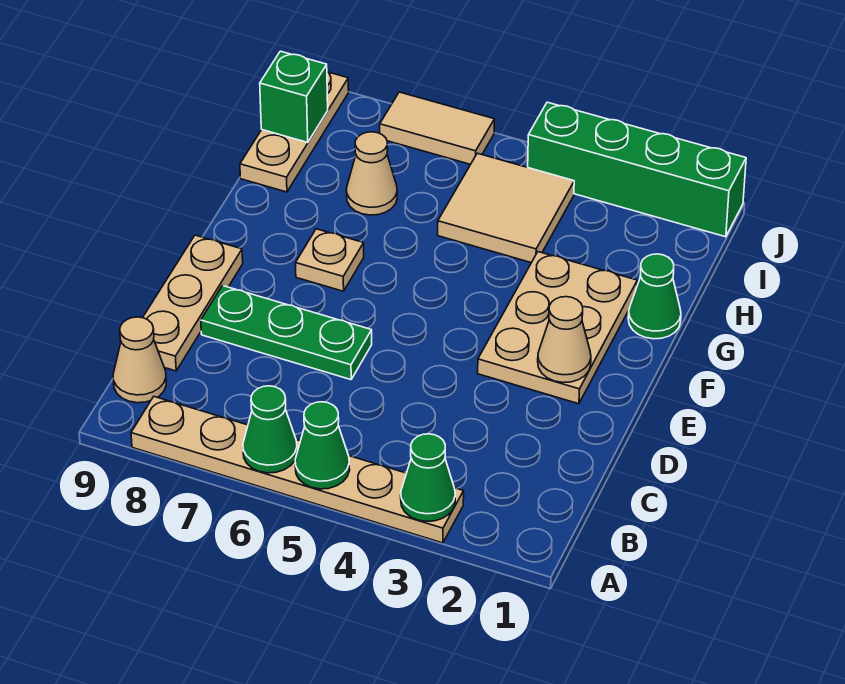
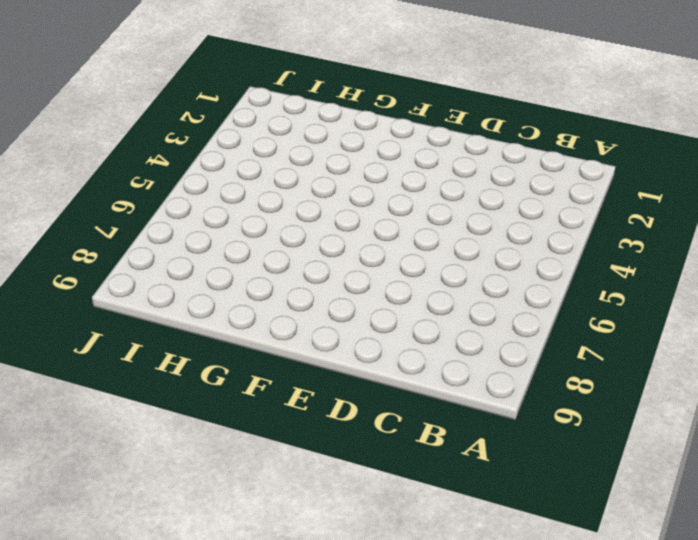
none -> tan 1x6 plate [131,397,464,543]
none -> tan 1x1 cone [113,317,166,403]
none -> tan 1x3 plate [143,235,243,371]

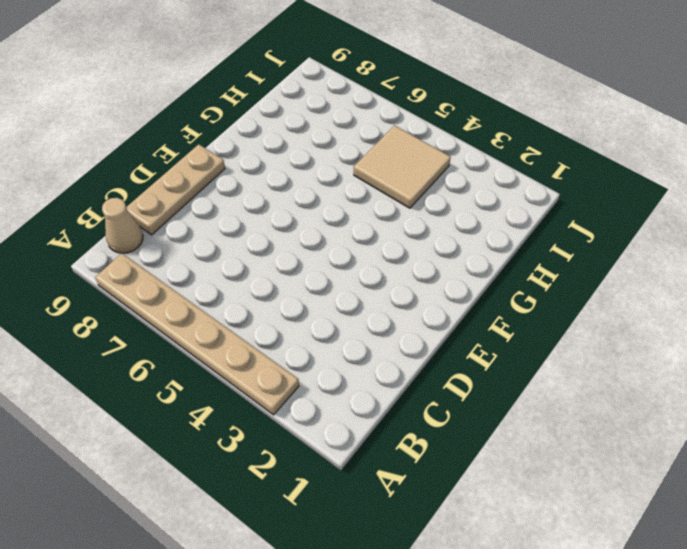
none -> green 1x3 plate [201,286,372,380]
none -> tan 2x3 plate [478,252,637,404]
none -> tan 1x1 plate [296,229,364,291]

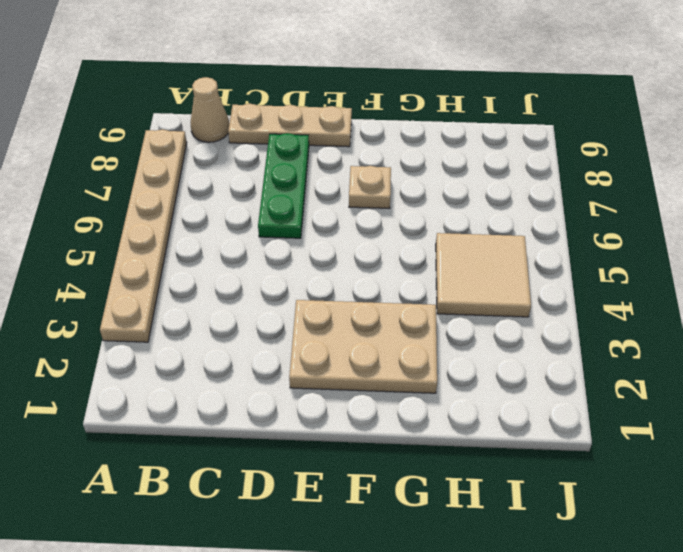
none -> green 1x1 cone [628,254,681,339]
none -> tan 1x1 cone [346,132,397,215]
none -> tan 1x3 plate [240,72,349,192]

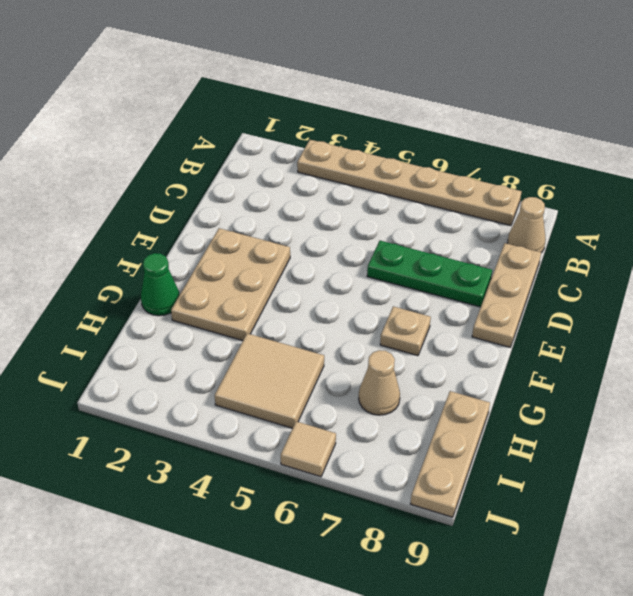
tan 1x1 tile [281,421,336,477] -> tan 1x2 tile [380,92,494,164]
none -> green 1x4 brick [528,102,746,237]
none -> green 1x1 cone [401,434,455,521]
none -> green 1x1 cone [295,402,350,489]

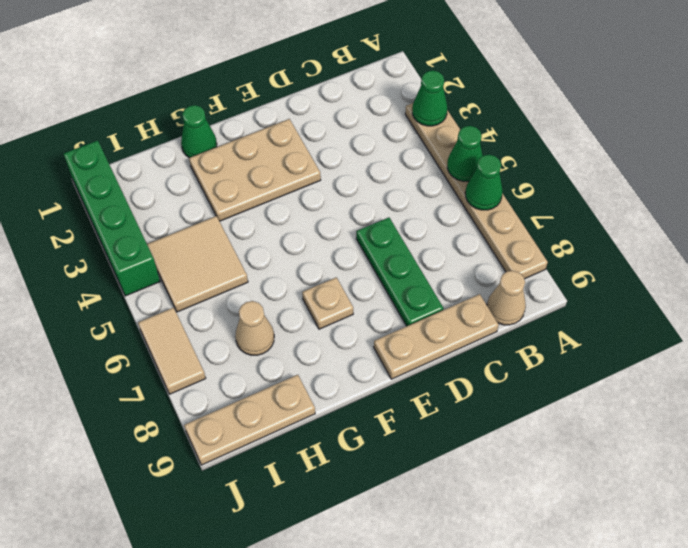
none -> tan 1x1 cone [538,297,591,383]
none -> green 1x1 brick [260,51,328,142]

